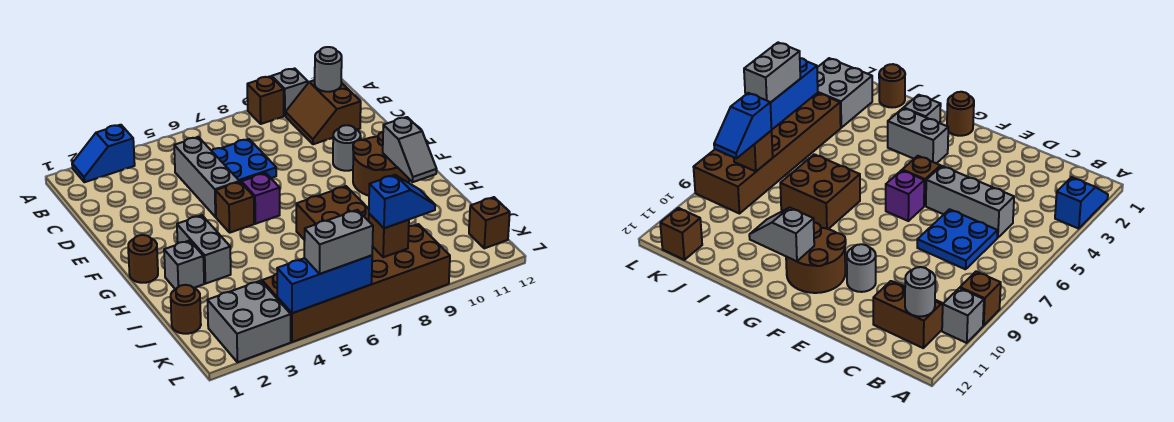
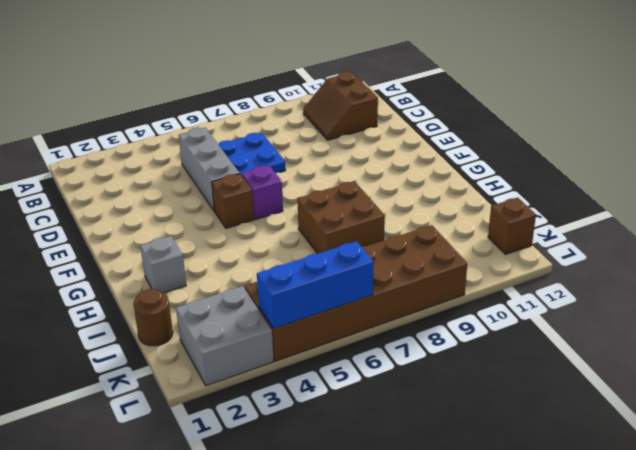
none -> blue 1x2 slope [72,125,135,182]
none -> brown 1x1 brick [247,76,284,124]
none -> grey 1x1 brick [272,68,308,116]

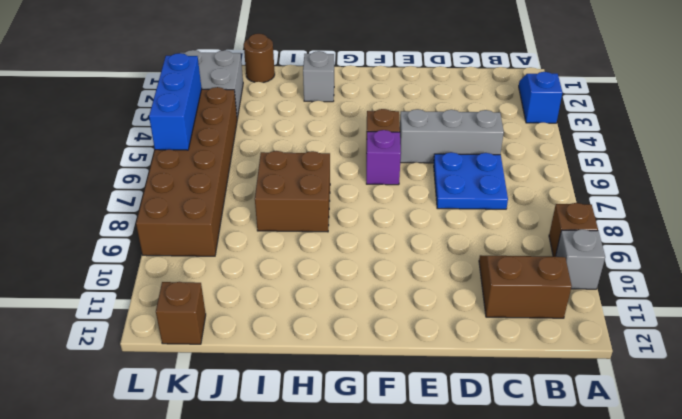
none -> grey 1x1 round brick [333,125,361,171]
none -> brown 2x2 round brick [353,132,409,196]
none -> brown 1x1 round brick [128,235,158,283]

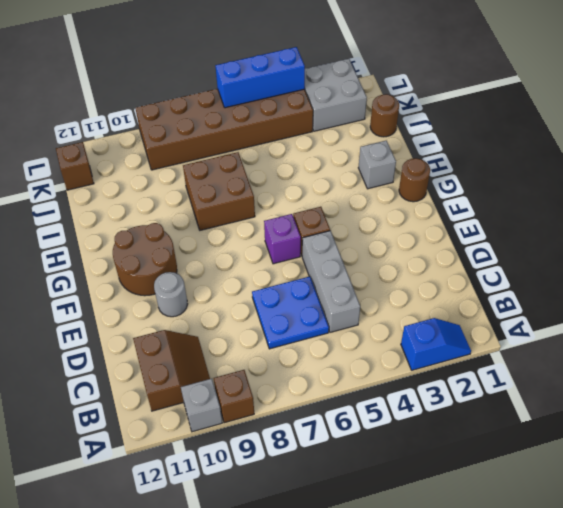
none -> grey 1x2 brick [177,215,231,284]
none -> grey 1x1 round brick [315,47,342,92]
none -> grey 1x2 slope [383,117,437,182]

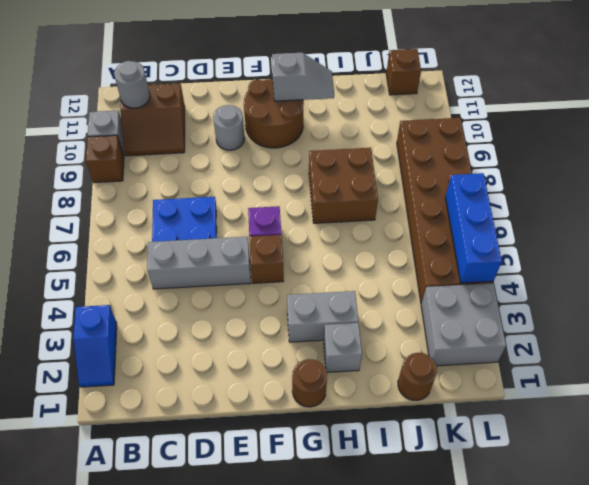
none -> brown 1x1 brick [369,214,409,257]
none -> blue 1x2 slope [369,175,435,228]
none -> grey 1x2 brick [304,210,373,274]

